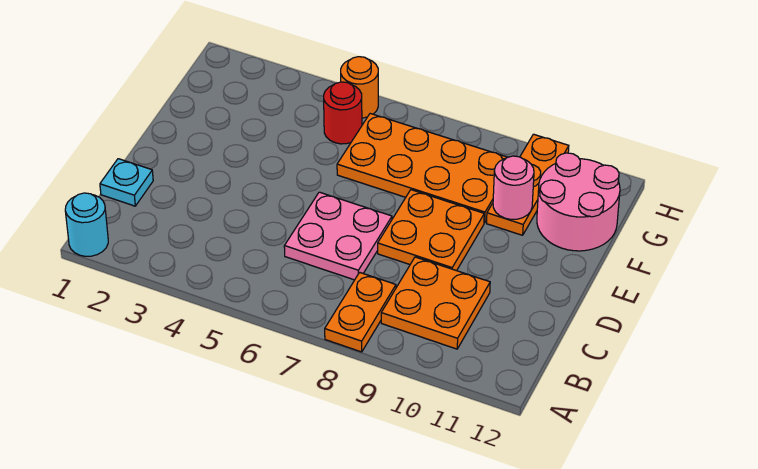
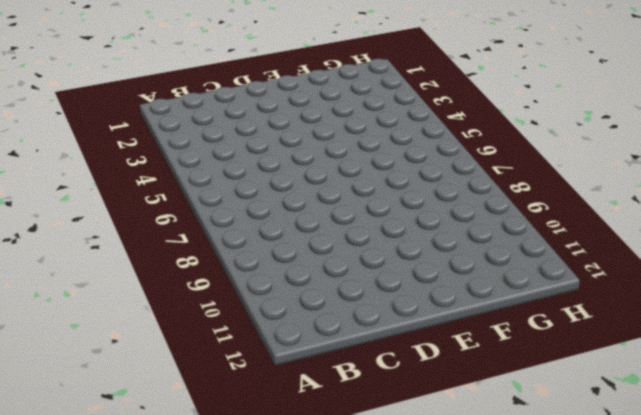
none -> cyan 1x1 round brick [65,193,108,256]
none -> orange 1x2 plate [325,272,396,352]
none -> orange 2x2 plate [381,257,490,349]

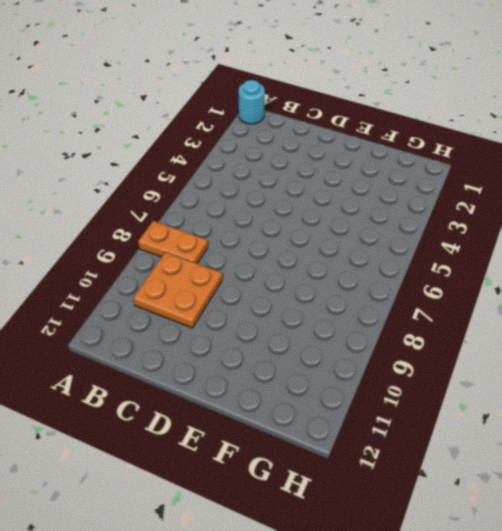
none -> cyan 1x1 plate [100,159,153,206]
none -> pink 2x2 plate [284,192,392,280]
none -> orange 2x2 plate [378,190,484,271]

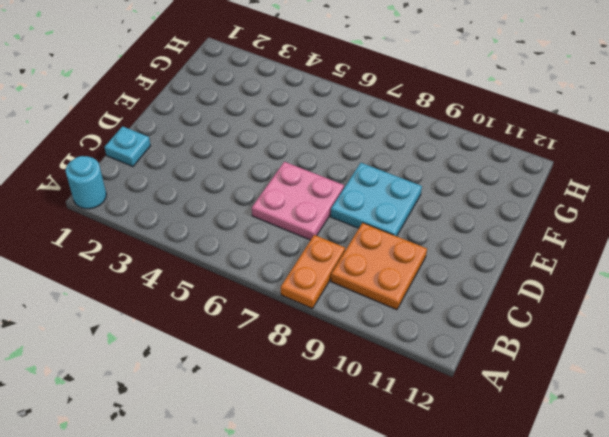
cyan 2x2 plate [331,163,422,236] -> orange 2x2 plate [378,190,484,271]
none -> orange 2x4 plate [337,114,508,223]
none -> orange 1x3 plate [487,134,569,235]
none -> pink 2x2 round brick [537,153,620,251]

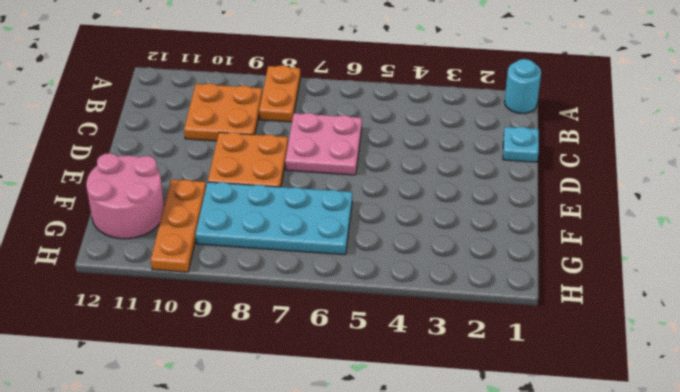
cyan 2x4 plate [195,182,352,255] -> orange 2x4 plate [337,114,508,223]
none -> red 1x1 round brick [324,82,362,144]
none -> orange 1x1 round brick [341,57,378,118]
none -> pink 1x1 round brick [493,156,534,219]

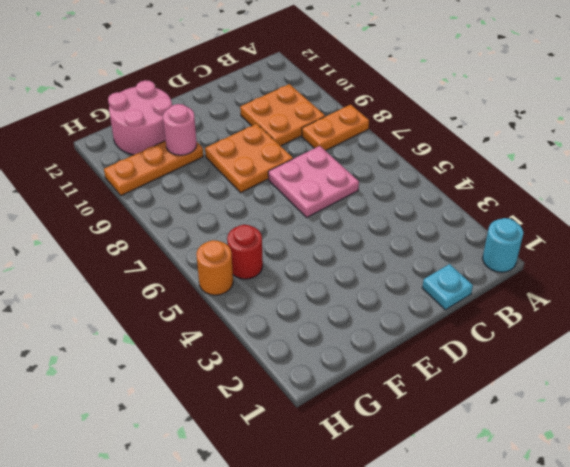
none -> orange 2x4 plate [337,114,508,223]

